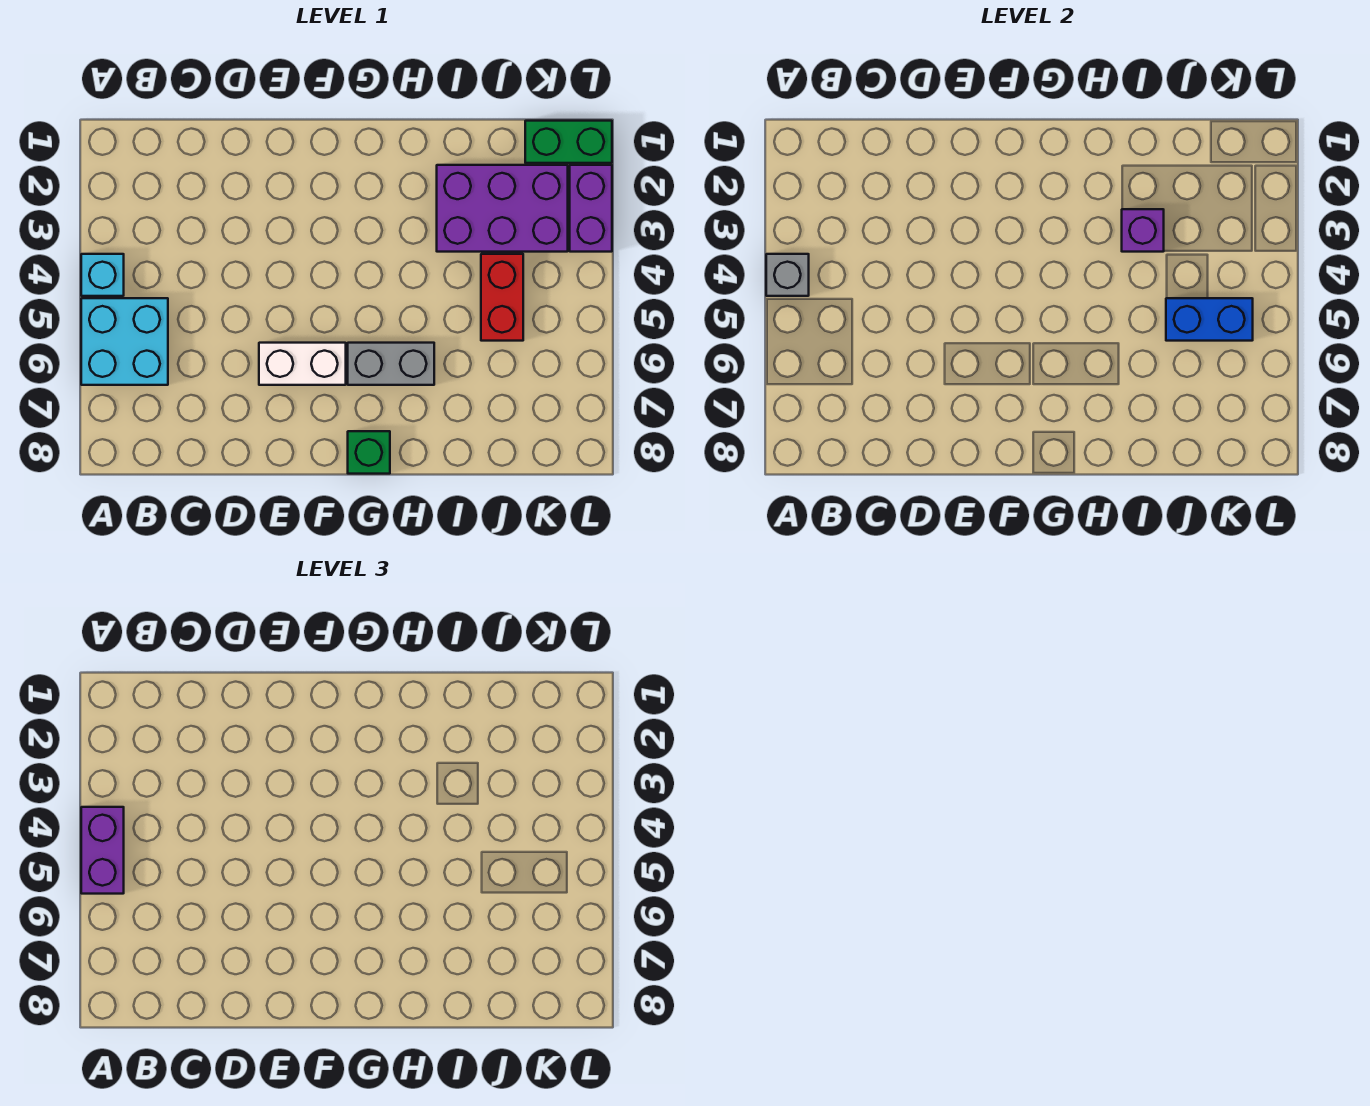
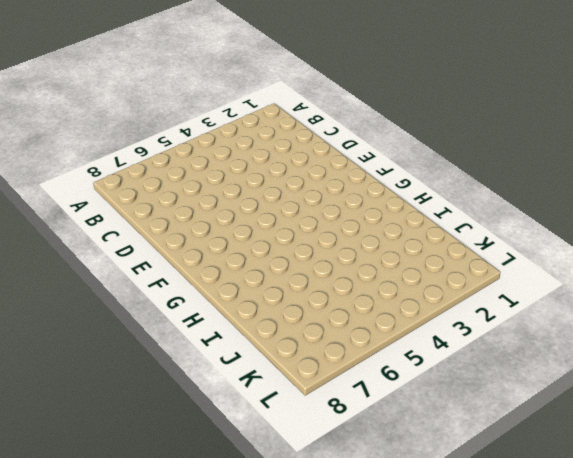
none -> cyan 1x1 brick [81,254,124,296]
none -> cyan 2x2 brick [81,298,168,385]
none -> white 1x2 brick [259,343,346,385]

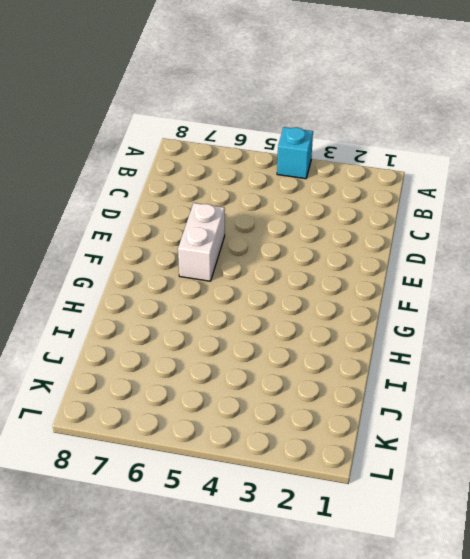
none -> cyan 2x2 brick [81,298,168,385]
none -> grey 1x2 brick [348,343,434,385]
none -> green 1x1 brick [348,431,390,474]

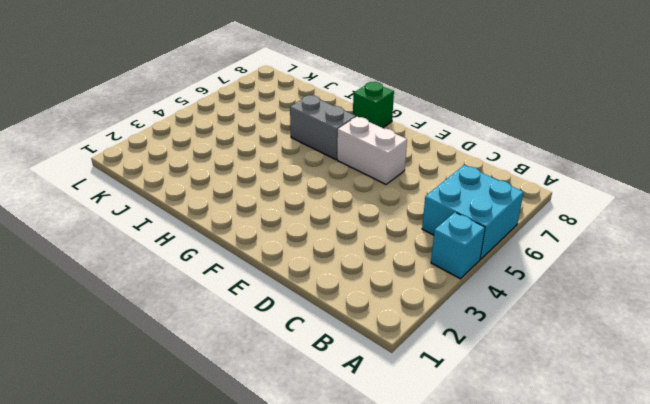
none -> purple 2x3 brick [437,165,568,252]
none -> red 1x2 brick [481,254,523,341]
none -> green 1x2 brick [525,121,612,163]

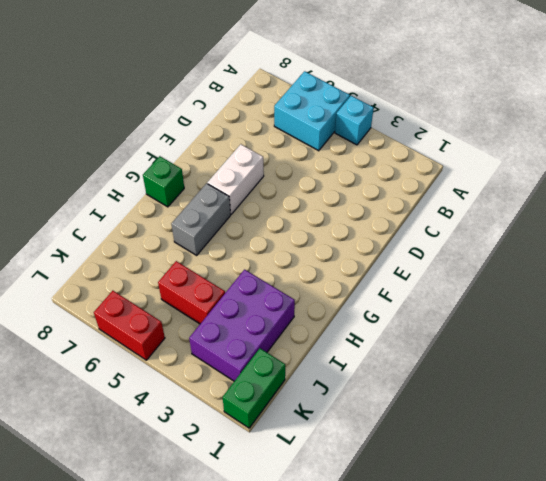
red 1x2 brick [94,291,165,360] -> none
none -> purple 1x2 brick [570,165,612,252]
none -> grey 1x1 brick [766,254,809,296]
none -> purple 1x1 brick [1122,209,1164,252]

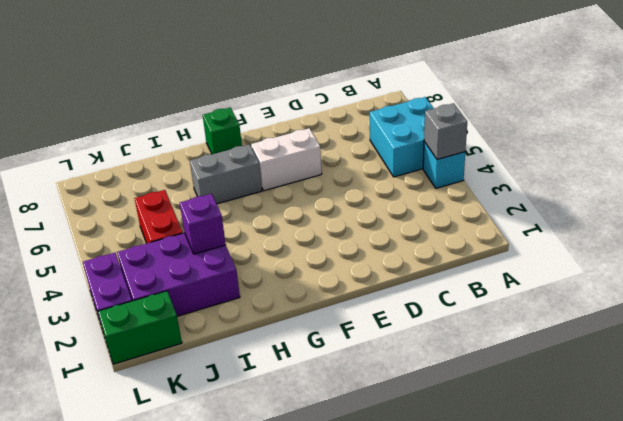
none -> blue 1x2 brick [1166,298,1253,341]
none -> purple 1x2 brick [81,807,124,894]

